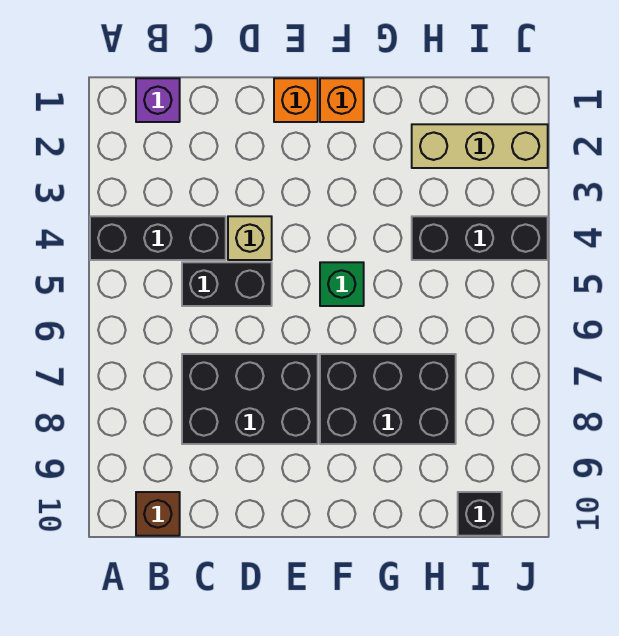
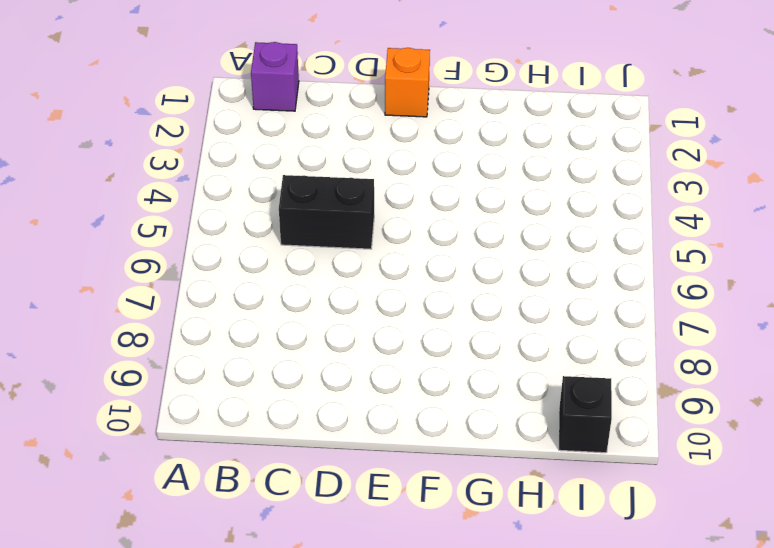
none -> black 1x3 brick [90,216,226,260]
none -> brown 1x1 brick [136,492,180,536]
none -> black 2x3 brick [182,354,318,444]

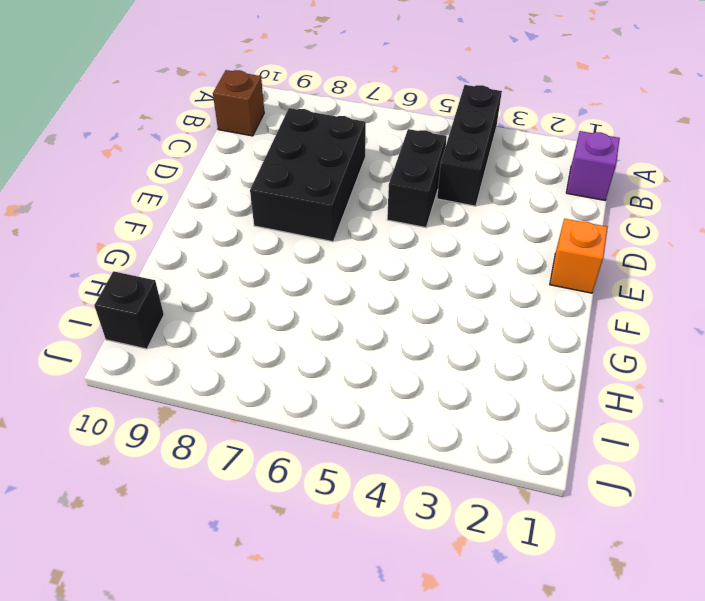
none -> tan 1x1 brick [228,216,272,260]
none -> orange 1x1 brick [320,78,364,122]
none -> green 1x1 brick [320,262,364,306]

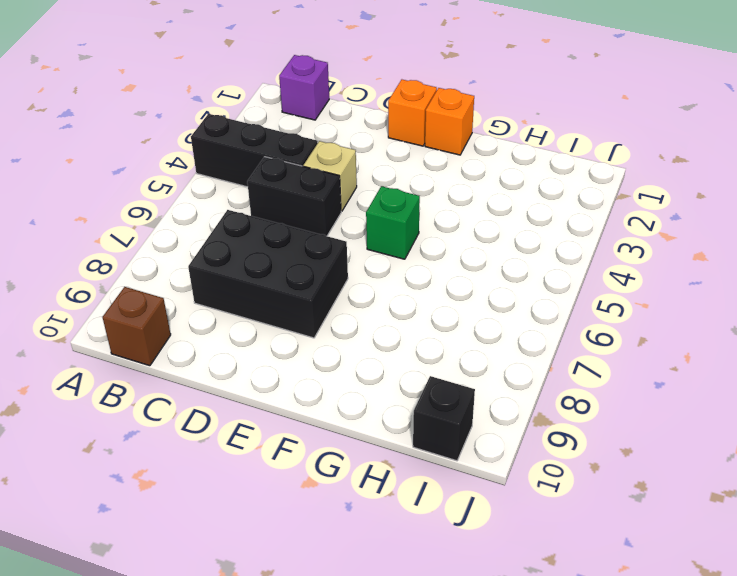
none -> black 2x3 brick [320,354,456,444]
none -> tan 1x3 brick [412,124,548,168]
none -> black 1x3 brick [412,216,548,260]

